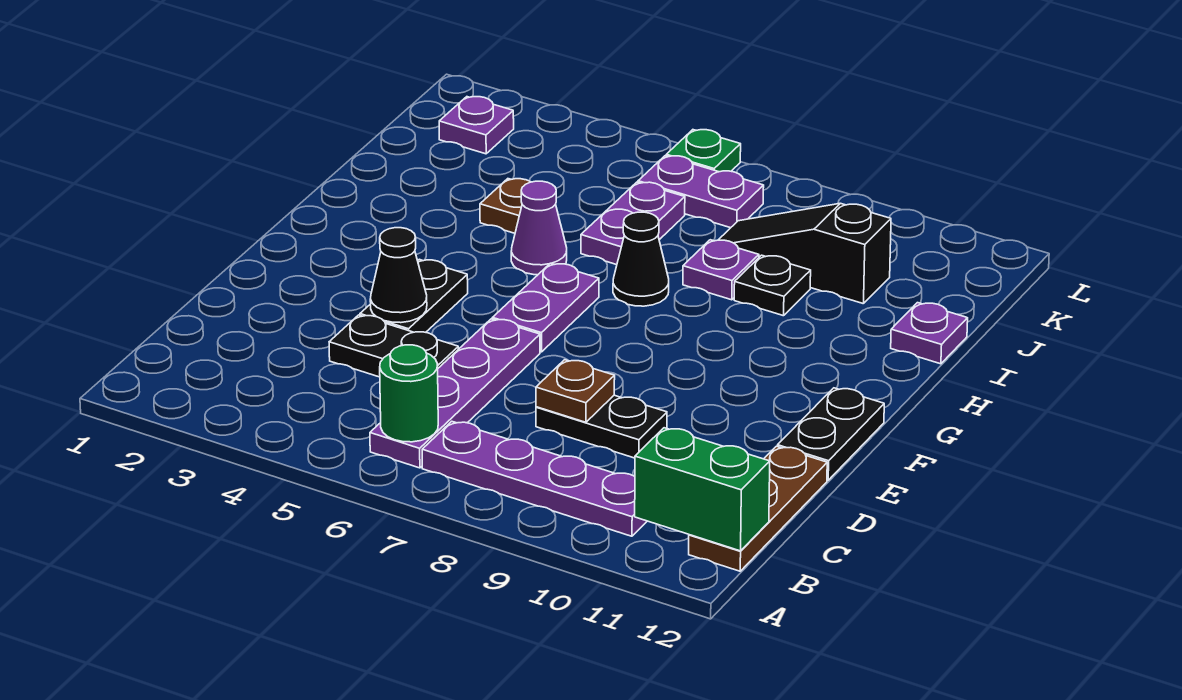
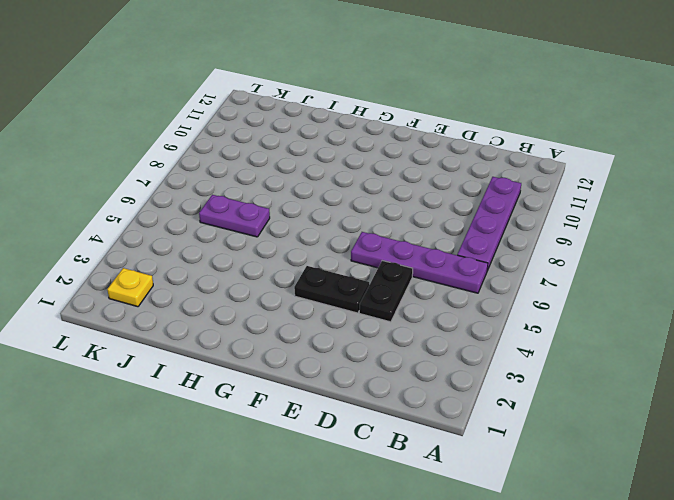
yellow 1x1 plate [107,268,153,307] -> purple 1x1 plate [439,97,514,154]
none -> brown 1x3 plate [689,446,827,571]
none -> black 1x2 plate [536,395,667,458]
none -> black 1x2 plate [778,388,884,480]

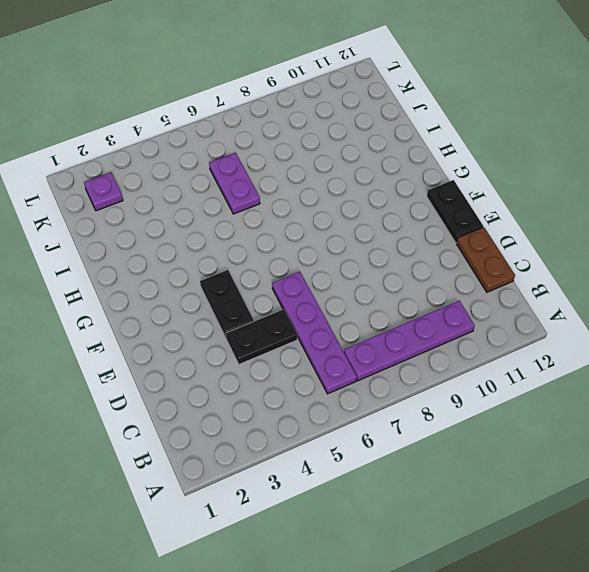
brown 1x2 plate [457,227,515,292] -> brown 1x3 plate [689,446,827,571]
none -> black 1x2 plate [536,395,667,458]
none -> purple 1x2 plate [493,263,599,352]
none -> purple 1x1 cone [511,181,567,275]

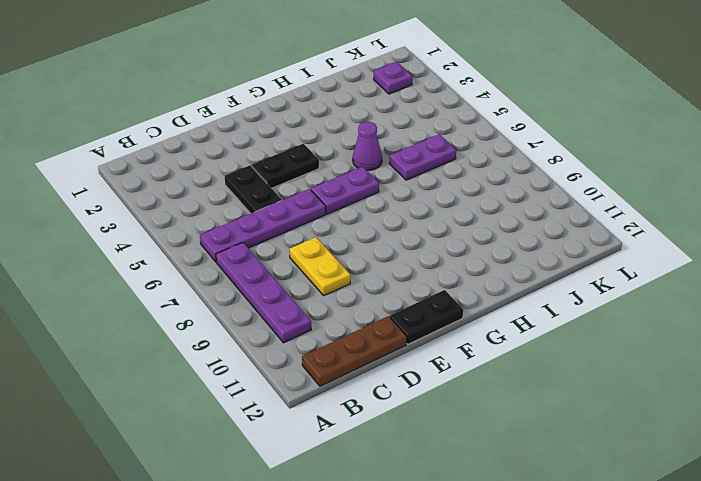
yellow 1x2 plate [289,237,350,296] -> black 1x2 plate [536,395,667,458]
none -> black 1x1 cone [613,212,669,306]
none -> brown 1x1 plate [480,179,530,233]
none -> purple 1x1 plate [683,240,759,300]

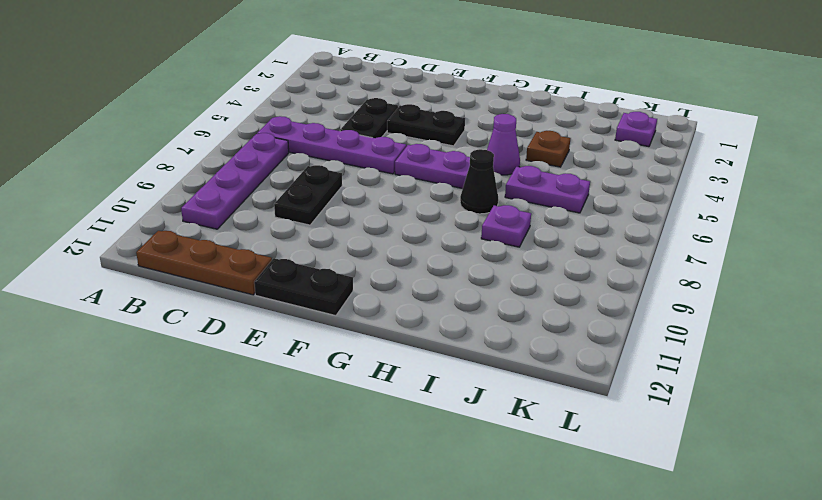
none -> black 1x1 plate [734,255,811,316]
none -> purple 1x1 plate [891,303,968,364]
none -> black 1x3 slope [719,203,891,304]

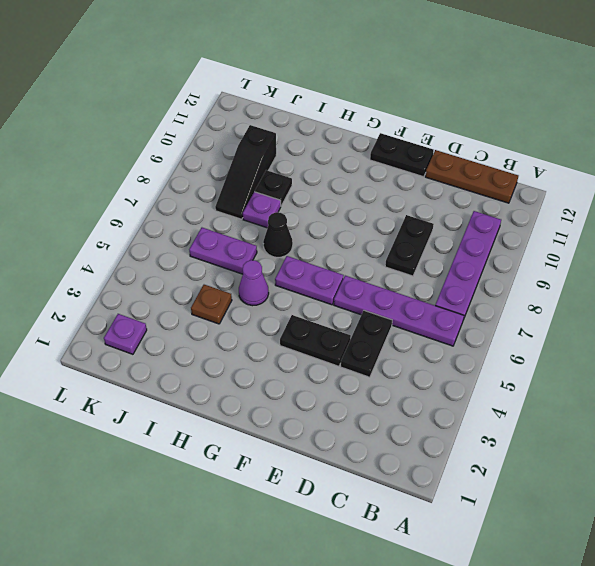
none -> purple 1x1 plate [891,303,968,364]
none -> purple 1x2 plate [638,156,764,228]
none -> green 1x1 plate [666,130,741,172]

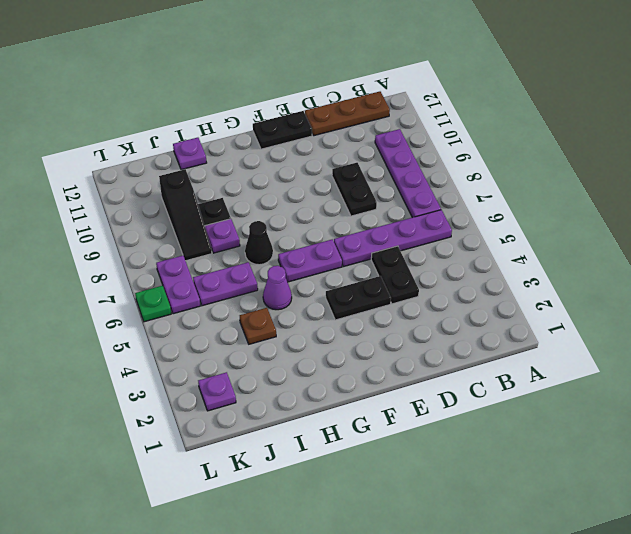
none -> green 1x1 round brick [380,345,438,442]
none -> green 1x2 brick [635,428,770,551]
none -> brown 1x1 plate [536,360,615,422]

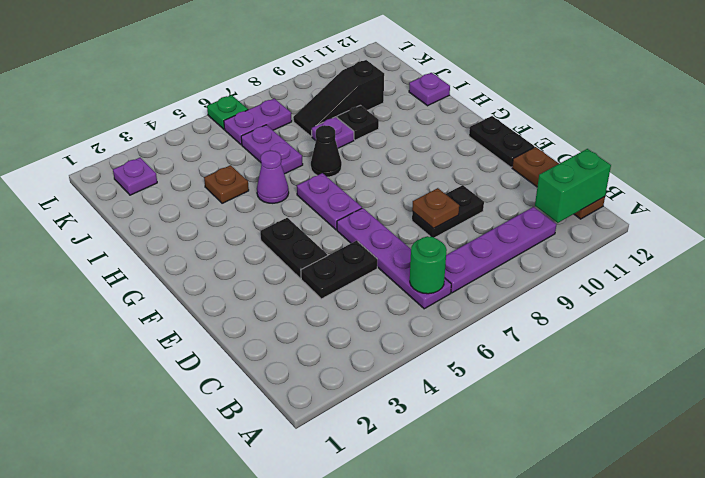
none -> black 1x1 cone [370,228,427,323]

